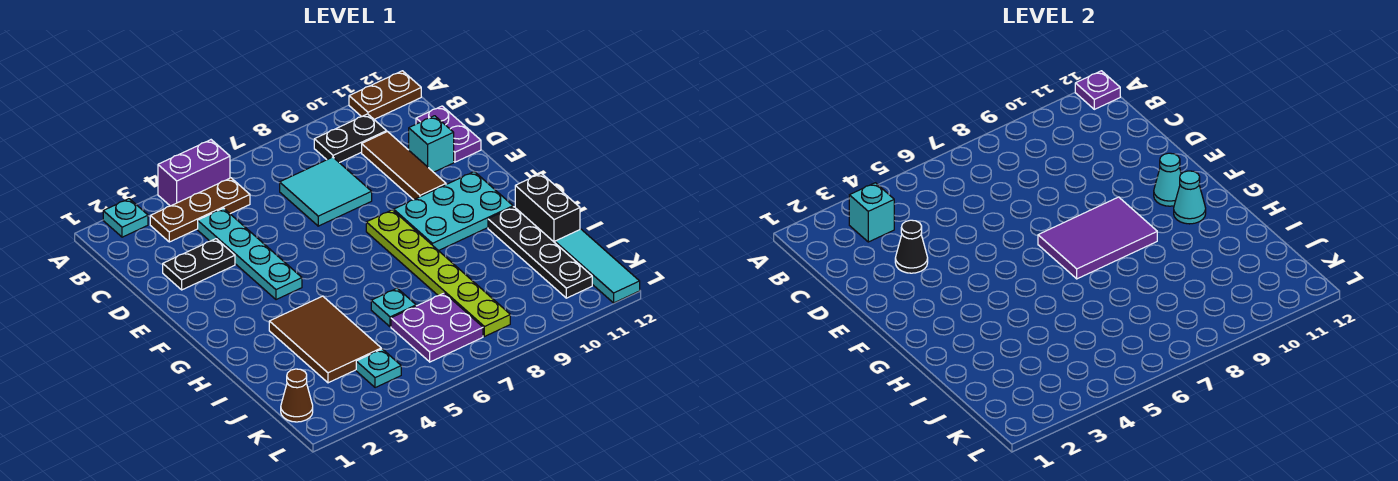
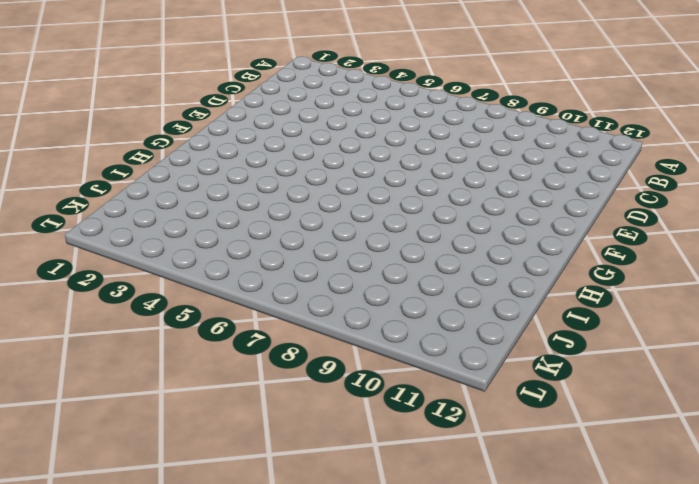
none -> cyan 1x1 plate [103,199,148,237]
none -> purple 1x2 brick [158,140,230,206]
none -> brown 1x2 plate [349,71,421,119]

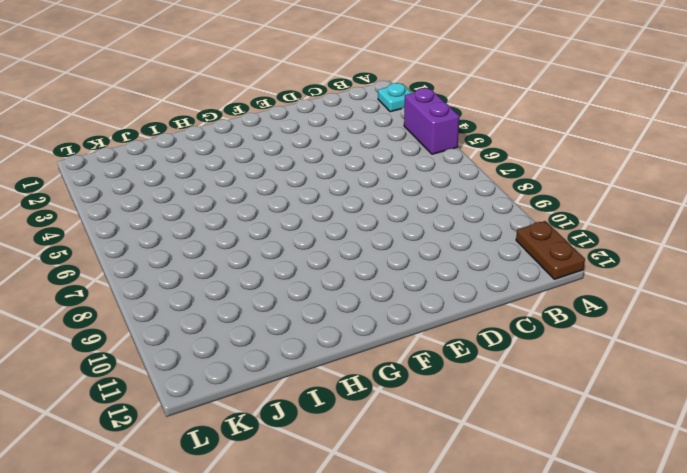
none -> brown 1x3 plate [150,178,250,242]
none -> black 1x2 plate [314,114,387,163]
none -> cyan 1x4 plate [198,208,302,300]

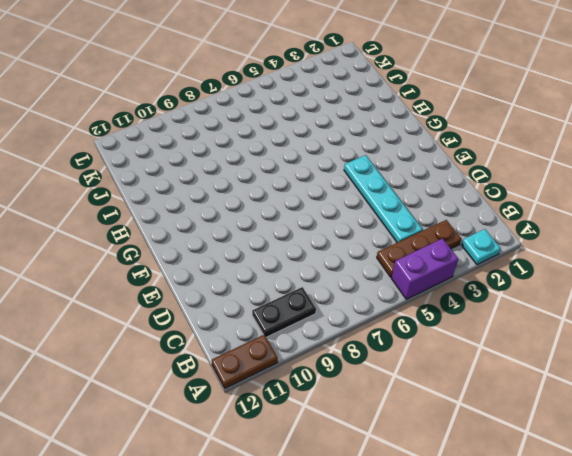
none -> cyan 2x2 tile [280,157,372,226]
none -> brown 1x3 tile [362,131,446,200]
none -> purple 1x2 plate [416,106,481,162]

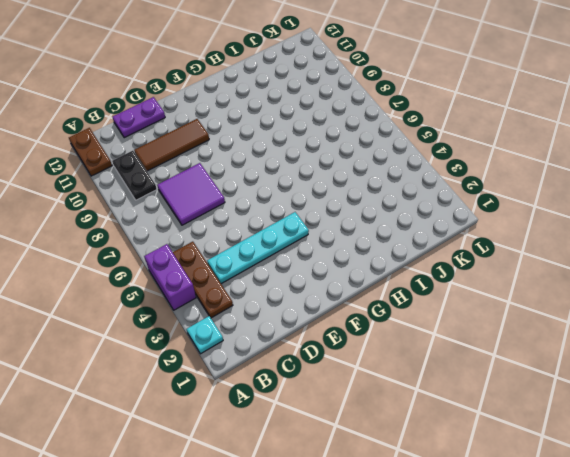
purple 2x2 tile [157,163,225,225] -> cyan 2x2 tile [280,157,372,226]
none -> black 1x2 plate [163,239,235,290]
none -> cyan 1x1 brick [409,116,454,172]
none -> lime 1x6 plate [366,210,510,337]

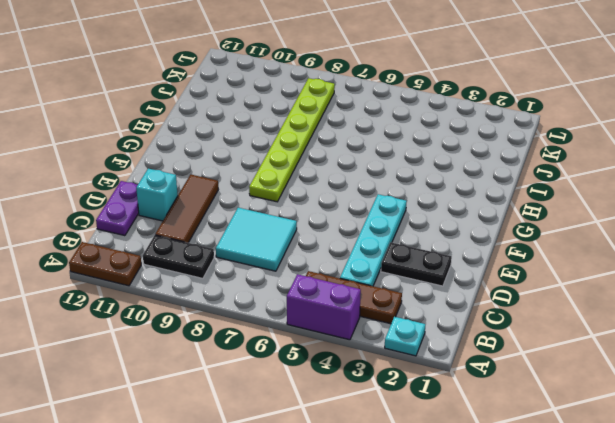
none -> cyan 2x3 plate [394,172,513,251]
none -> brown 2x3 tile [269,296,381,383]
none -> black 1x4 plate [488,207,592,298]

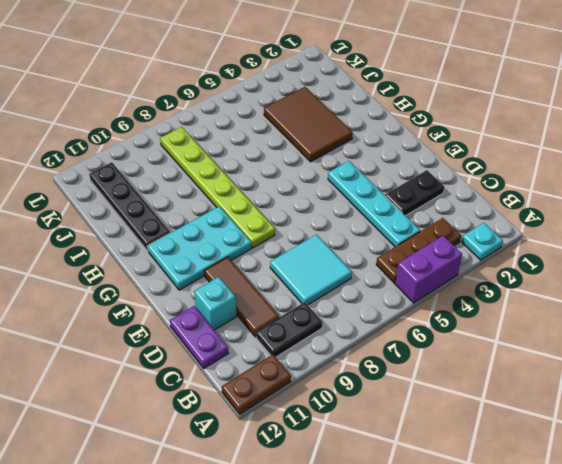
none -> black 1x2 brick [515,173,580,243]
none -> cyan 1x1 plate [371,288,416,327]
none -> purple 2x2 plate [391,293,483,362]

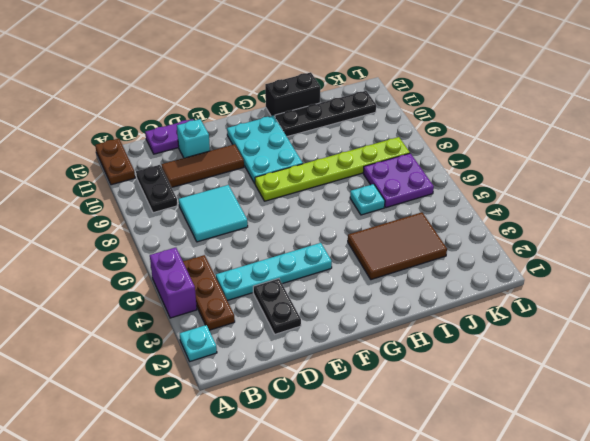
none -> cyan 1x3 tile [555,229,640,303]
none -> brown 1x1 cone [281,369,313,422]
none -> cyan 1x1 plate [356,349,401,388]

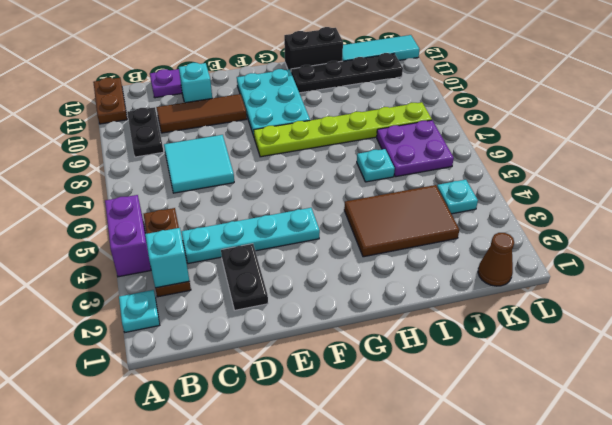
none -> purple 1x1 plate [1075,71,1120,109]
none -> black 1x1 cone [895,220,928,273]
none -> purple 2x3 tile [1038,197,1157,279]

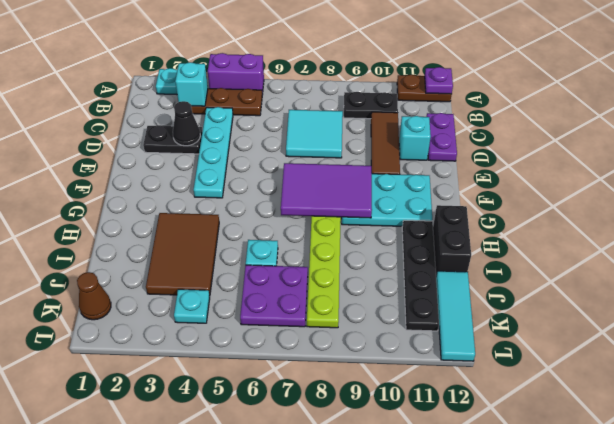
none -> cyan 1x1 cone [1154,153,1181,206]
none -> cyan 1x1 cone [1174,171,1206,224]

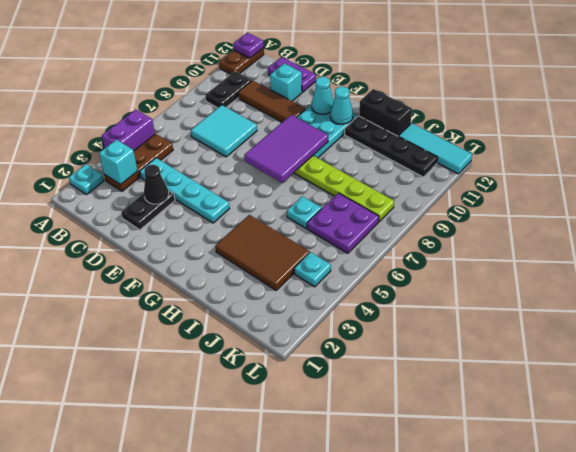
none -> brown 1x1 cone [281,369,313,422]

